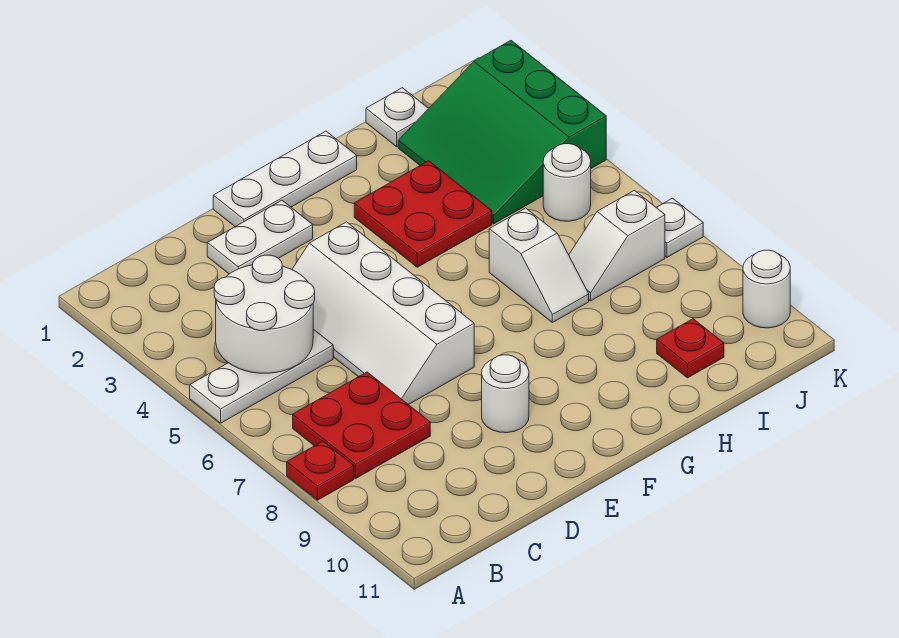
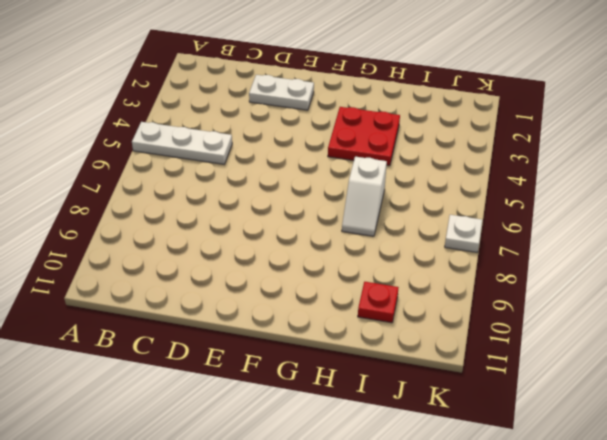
none -> red 1x1 plate [287,441,354,500]
none -> red 2x2 plate [293,372,430,478]
none -> white 2x4 slope [292,222,474,405]

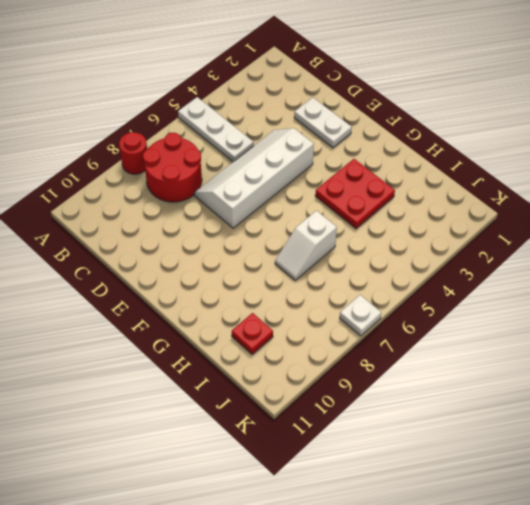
red 1x1 round brick [119,132,147,174] -> red 1x1 plate [287,441,354,500]
red 2x2 round brick [143,133,202,202] -> red 2x2 plate [293,372,430,478]
none -> white 1x3 plate [213,131,357,227]
none -> white 1x1 round brick [482,355,529,433]
none -> white 1x1 plate [366,88,429,147]

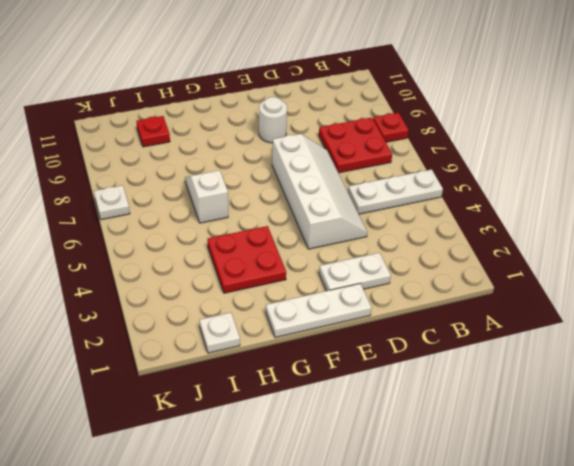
none -> green 3x3 slope [398,41,606,224]
none -> white 1x2 slope [569,190,665,301]
none -> white 1x1 round brick [543,144,591,221]

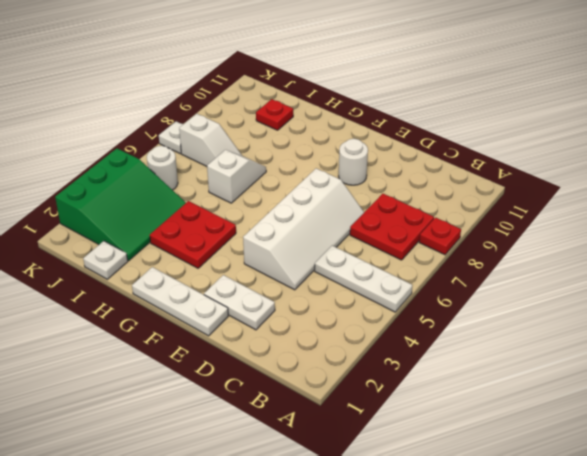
none -> white 1x1 round brick [743,250,790,328]
none -> white 2x2 round brick [214,255,315,373]

